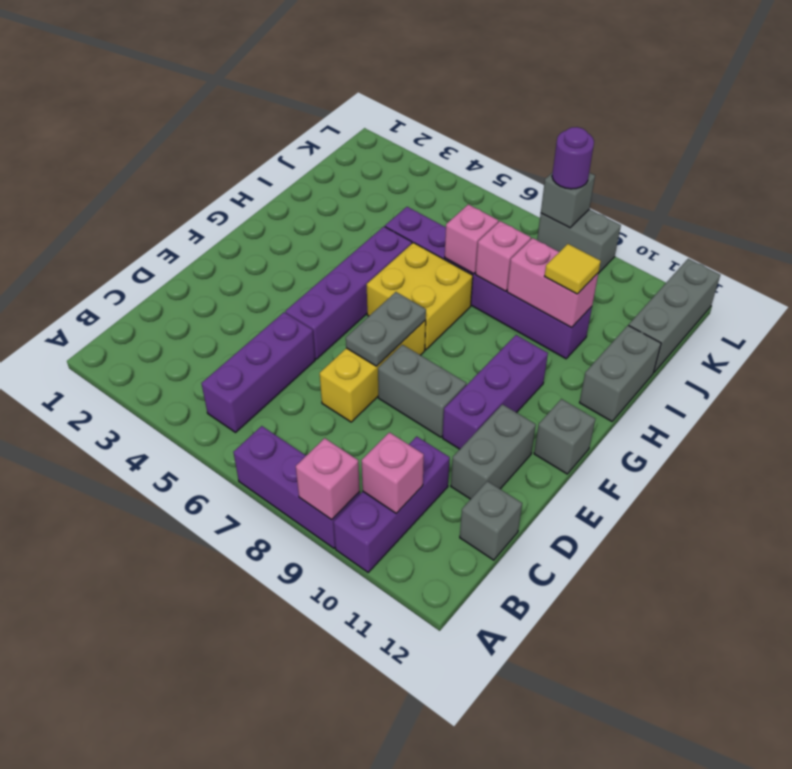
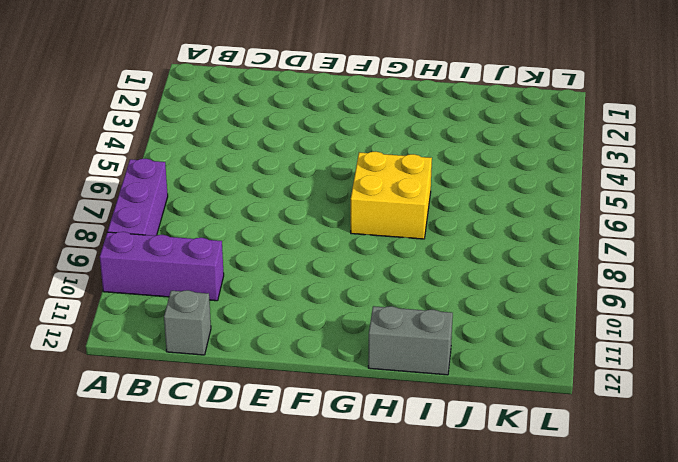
none -> purple 1x3 brick [201,312,315,432]
none -> yellow 1x3 brick [320,320,426,422]
none -> grey 1x2 brick [451,404,536,499]

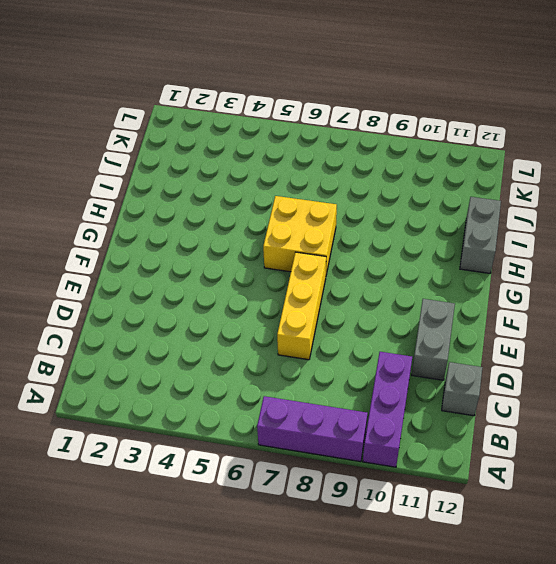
none -> purple 1x3 brick [201,312,315,432]
none -> purple 1x4 brick [285,227,412,359]
none -> grey 1x2 brick [378,345,466,437]

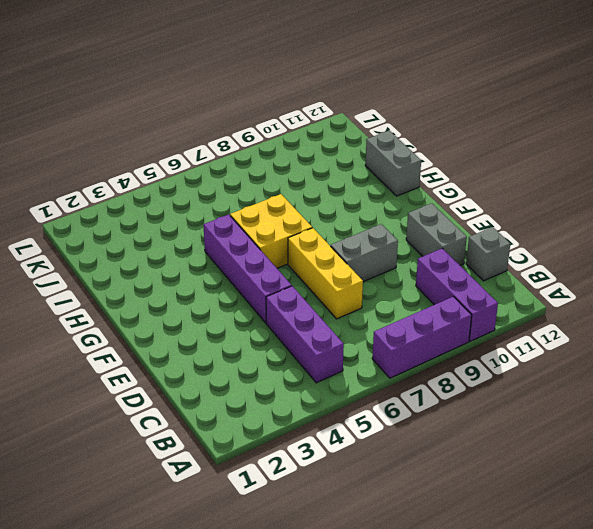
none -> purple 1x3 brick [443,335,548,449]
none -> grey 1x1 brick [534,399,595,474]
none -> purple 1x6 brick [385,207,592,359]

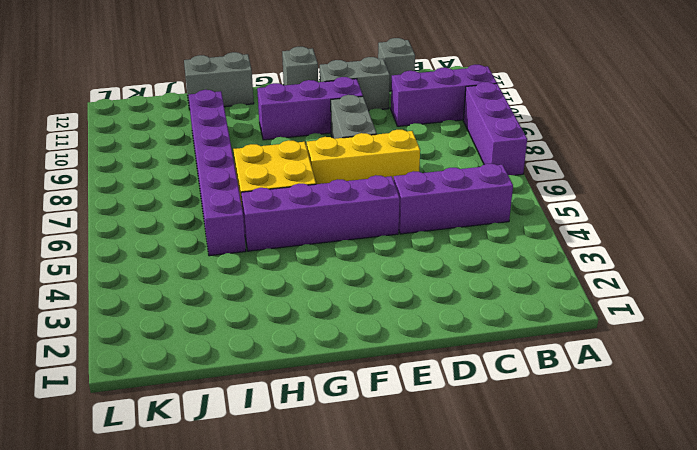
none -> grey 1x3 brick [629,259,720,372]
none -> grey 1x2 brick [537,209,621,274]
none -> pink 1x1 brick [296,438,360,520]

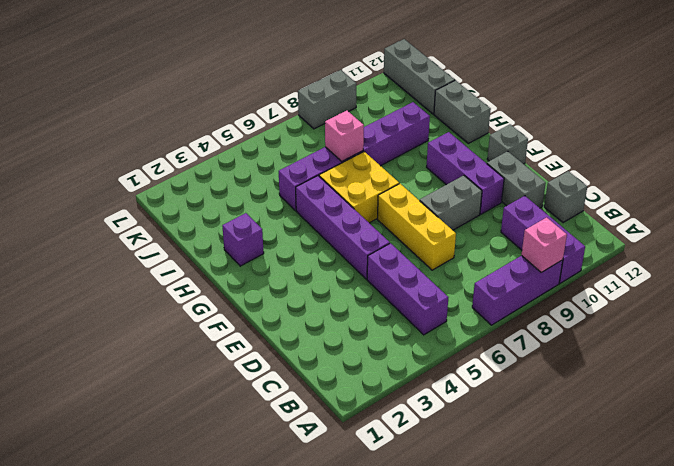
purple 1x1 brick [222,213,264,266] -> none
none -> pink 1x1 brick [362,432,424,513]
none -> grey 1x2 plate [346,292,426,366]
none -> pink 1x1 brick [476,221,531,291]

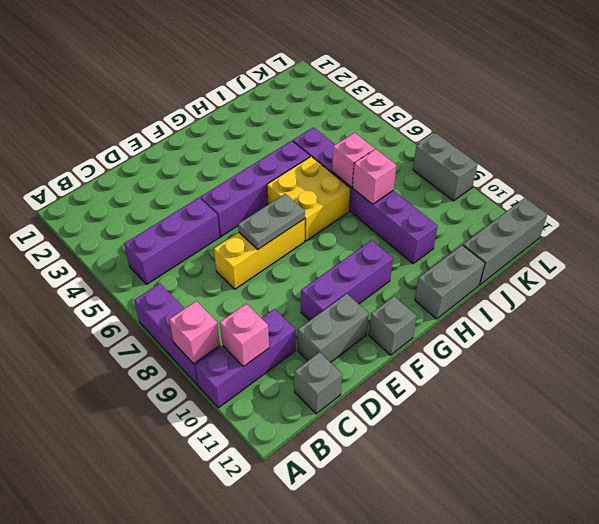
none -> grey 1x2 brick [378,345,466,437]
none -> pink 1x2 brick [507,238,598,328]
none -> grey 1x1 brick [541,172,595,228]

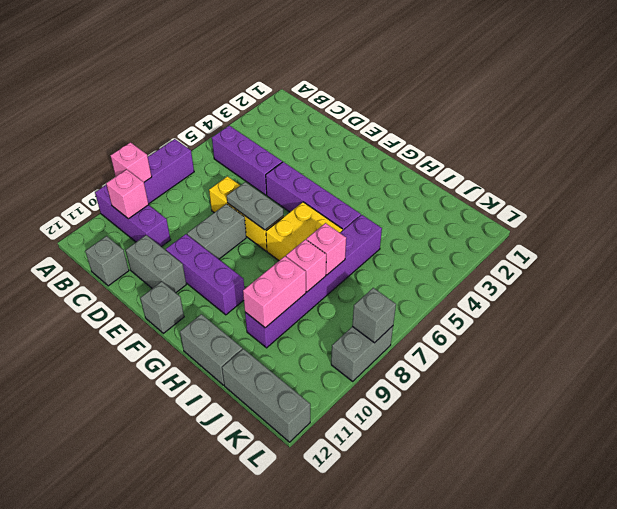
none -> yellow 1x1 tile [545,244,601,294]
none -> purple 1x1 round brick [552,127,594,189]

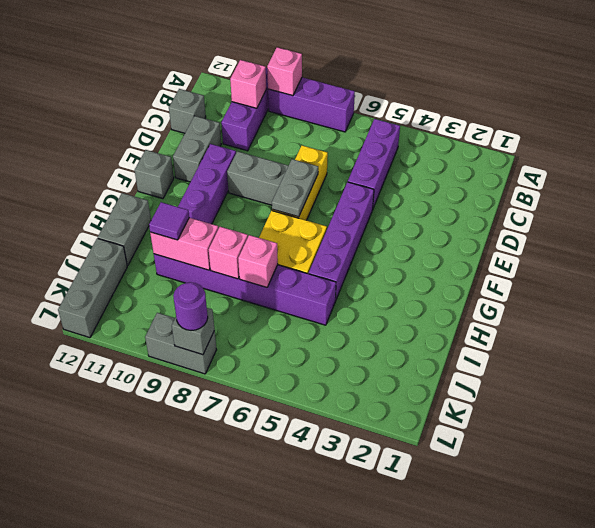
purple 1x1 tile [149,202,189,240] -> yellow 1x1 tile [545,244,601,294]

